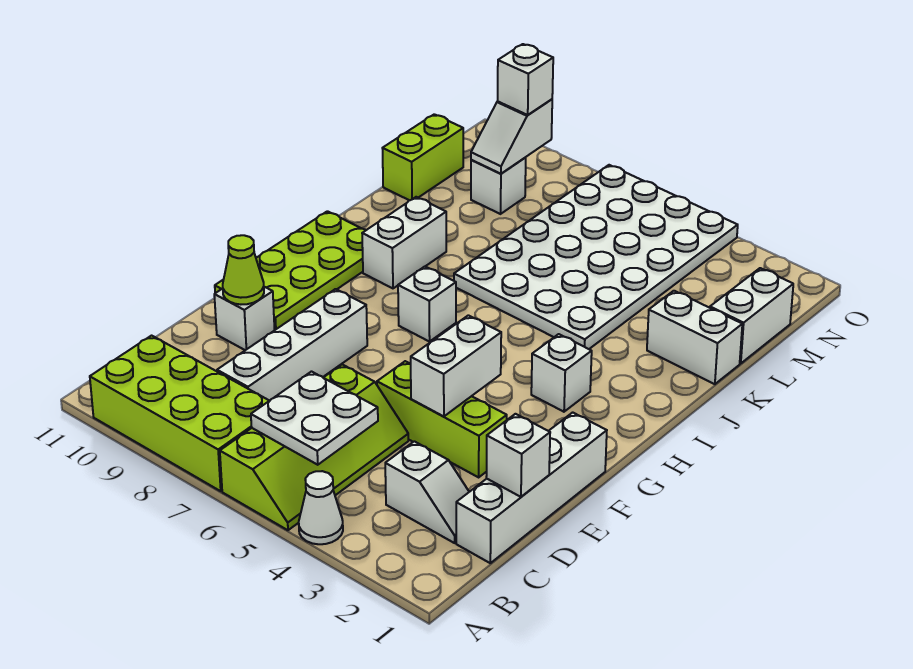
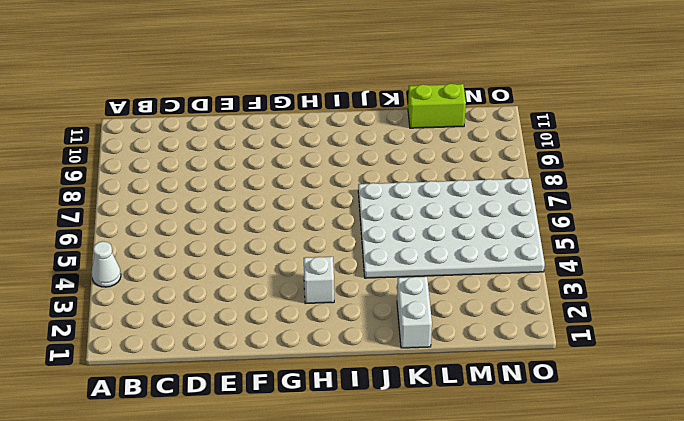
none -> lime 2x4 slope [220,364,408,530]
none -> lime 2x4 brick [90,336,269,491]
none -> white 1x4 brick [456,412,607,563]

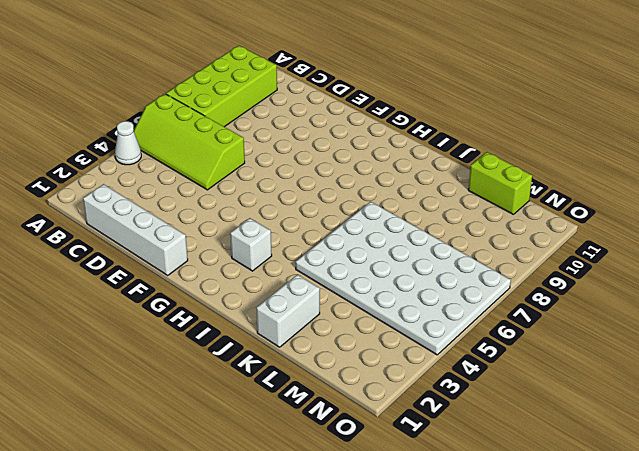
none -> white 1x2 slope [385,441,469,543]
none -> white 1x4 brick [217,289,367,401]
none -> lime 1x3 brick [377,361,507,477]

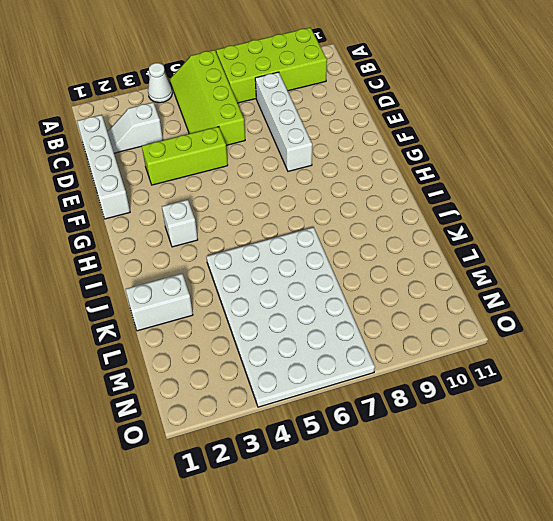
none -> white 1x1 brick [214,287,275,350]
none -> lime 2x4 plate [215,211,366,330]
none -> white 1x1 brick [398,266,456,342]

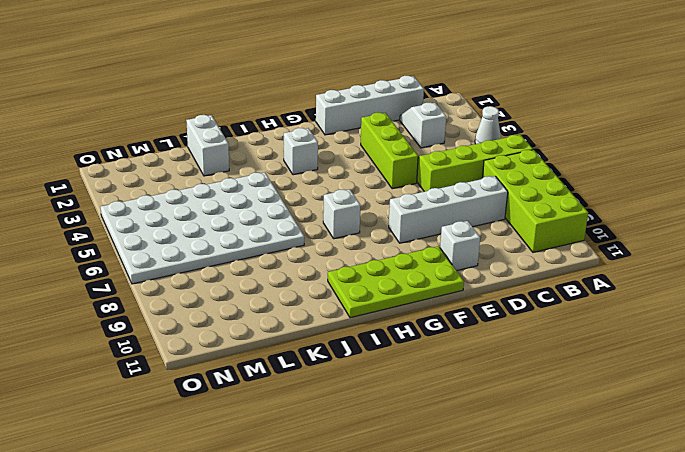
none -> white 1x2 brick [362,197,446,288]
none -> white 1x2 brick [710,268,793,363]
none -> lime 1x2 brick [382,114,463,200]

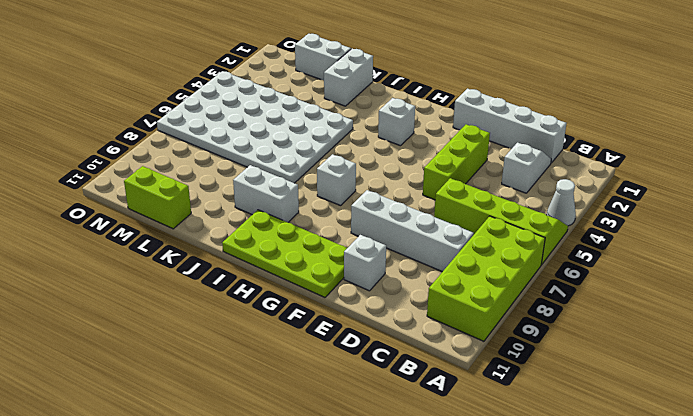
none -> white 1x1 brick [471,157,526,214]
none -> white 2x2 plate [251,372,378,465]
none -> white 1x1 brick [486,414,550,497]

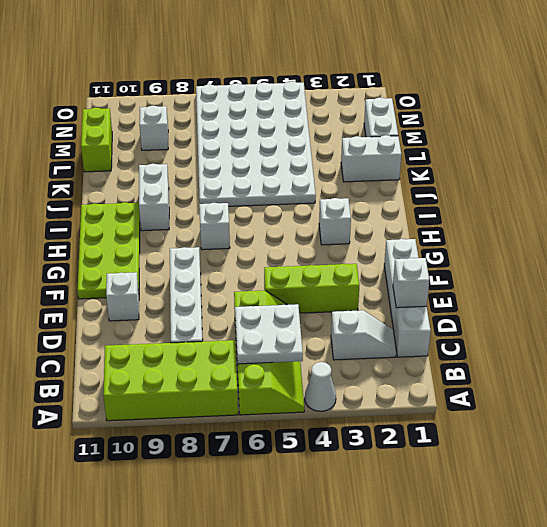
none -> white 1x2 brick [411,315,501,416]
none -> lime 1x1 cone [223,235,264,304]
none -> white 1x2 slope [471,99,552,174]

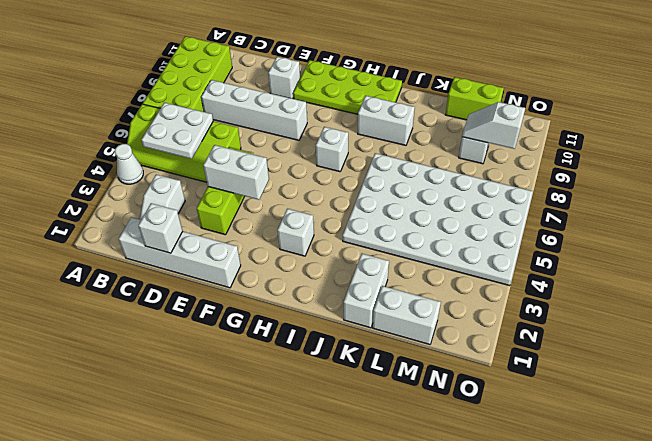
none -> lime 1x1 cone [223,235,264,304]
none -> white 1x1 brick [498,44,553,115]

